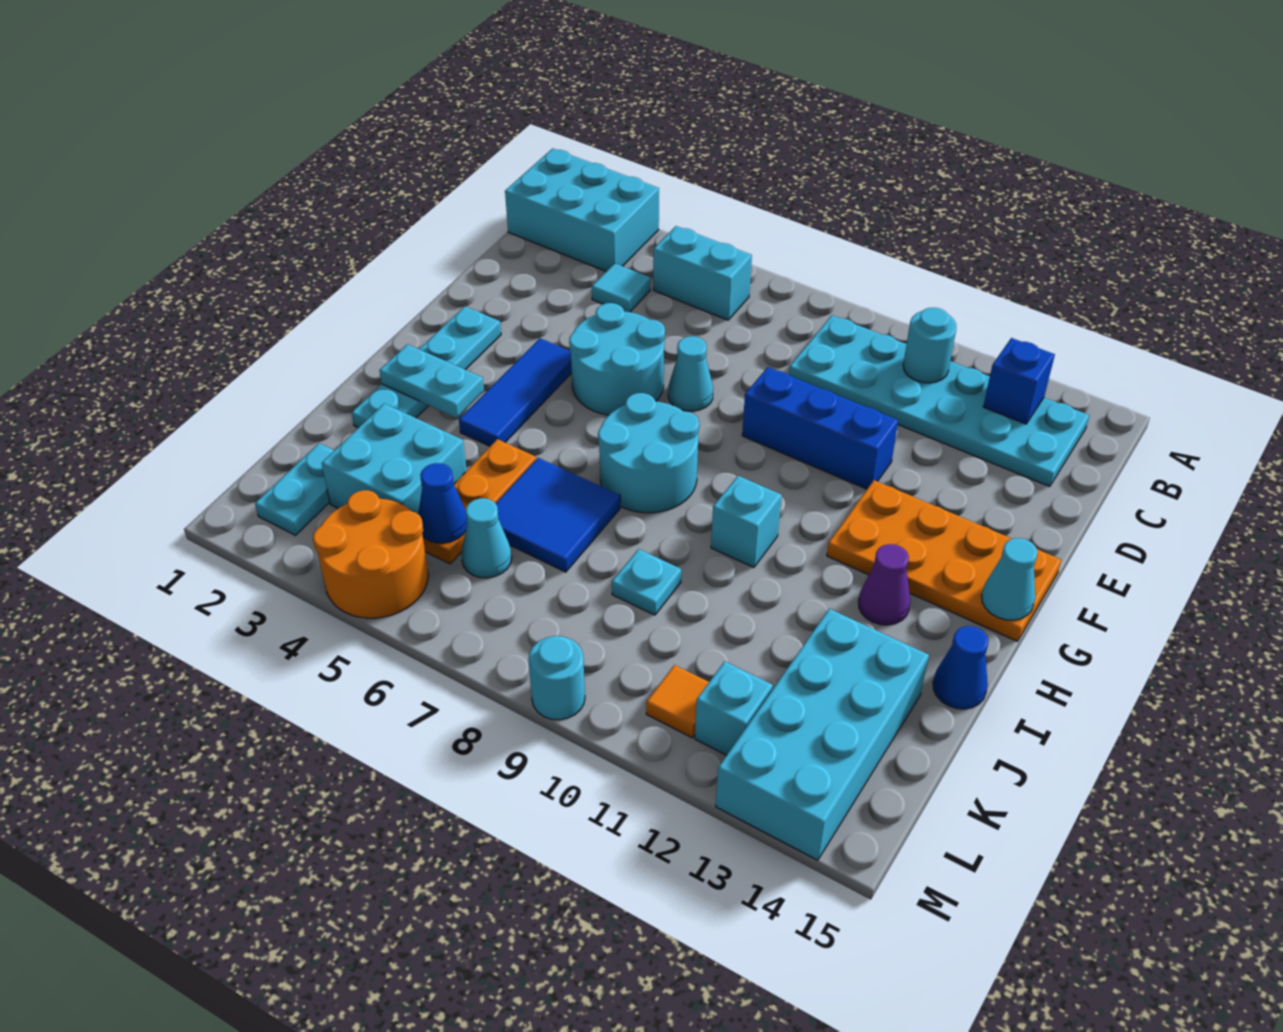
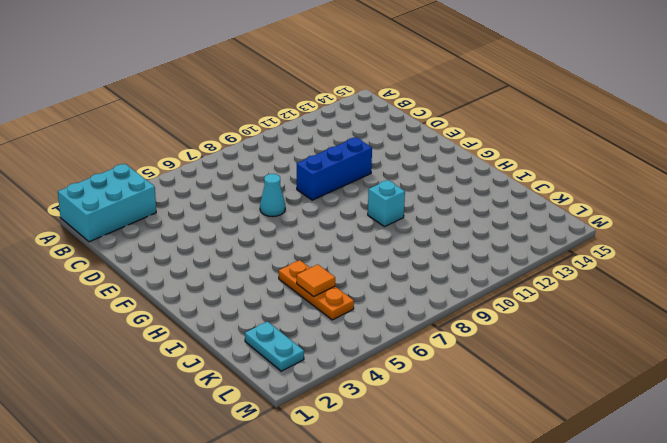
orange 1x1 tile [297,264,335,297] -> orange 1x1 tile moved to [646,665,709,738]
none -> cyan 1x2 brick [653,226,752,320]
none -> cyan 2x6 plate [789,315,1089,487]
none -> cyan 1x1 tile [592,263,650,312]
none -> cyan 2x2 round brick [569,303,665,415]

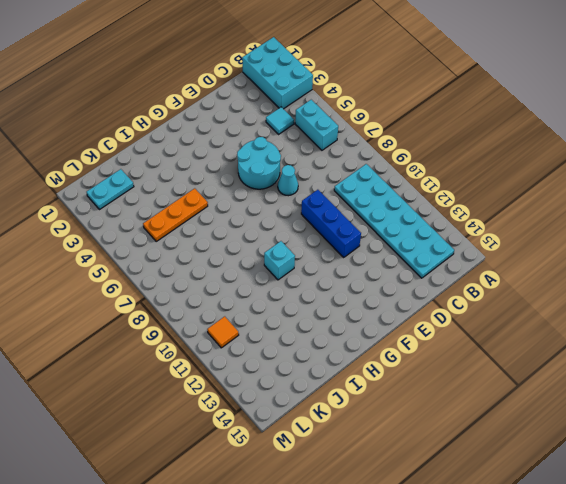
none -> cyan 1x4 plate [352,306,501,428]
none -> blue 1x3 tile [459,338,572,446]
none -> orange 2x4 plate [827,480,1061,641]
none -> cyan 2x2 round brick [598,393,699,513]

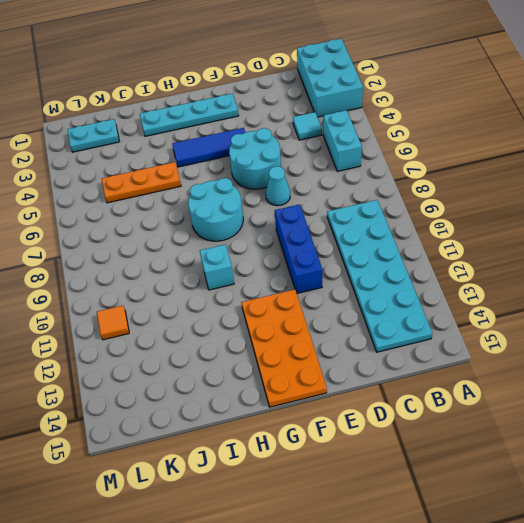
none -> purple 1x1 cone [859,544,910,625]
none -> blue 2x2 tile [495,458,620,572]
none -> blue 1x1 cone [933,626,988,709]
none -> cyan 2x2 brick [322,404,467,514]

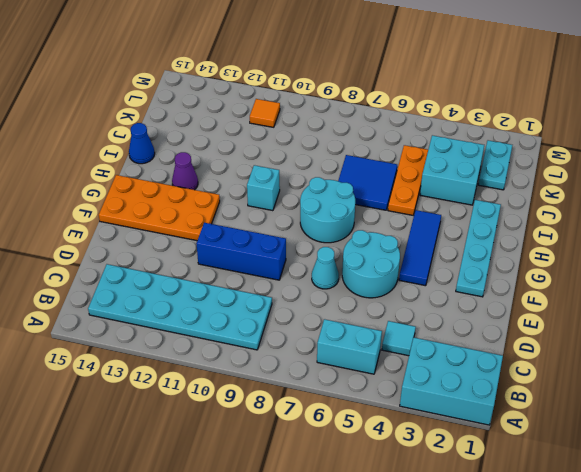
none -> cyan 1x1 plate [612,549,681,615]
none -> cyan 2x4 brick [716,609,929,860]
none -> cyan 1x1 cone [461,498,512,578]
none -> orange 2x2 round brick [313,490,428,618]

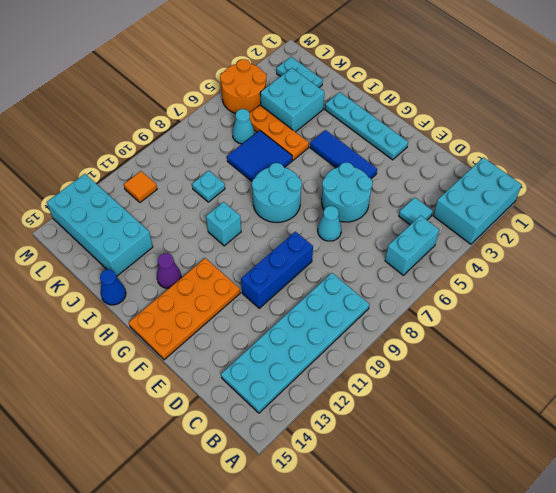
none -> cyan 1x1 brick [695,661,773,755]
none -> cyan 1x1 round brick [529,636,585,720]
none -> cyan 1x1 round brick [903,308,956,383]
none -> blue 1x1 brick [983,338,1055,424]

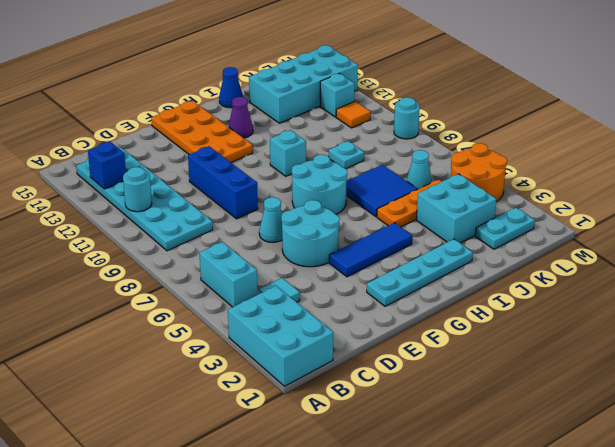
none -> cyan 1x1 cone [982,538,1037,620]
none -> cyan 1x2 plate [379,344,484,418]
none -> blue 1x1 cone [418,463,467,543]

